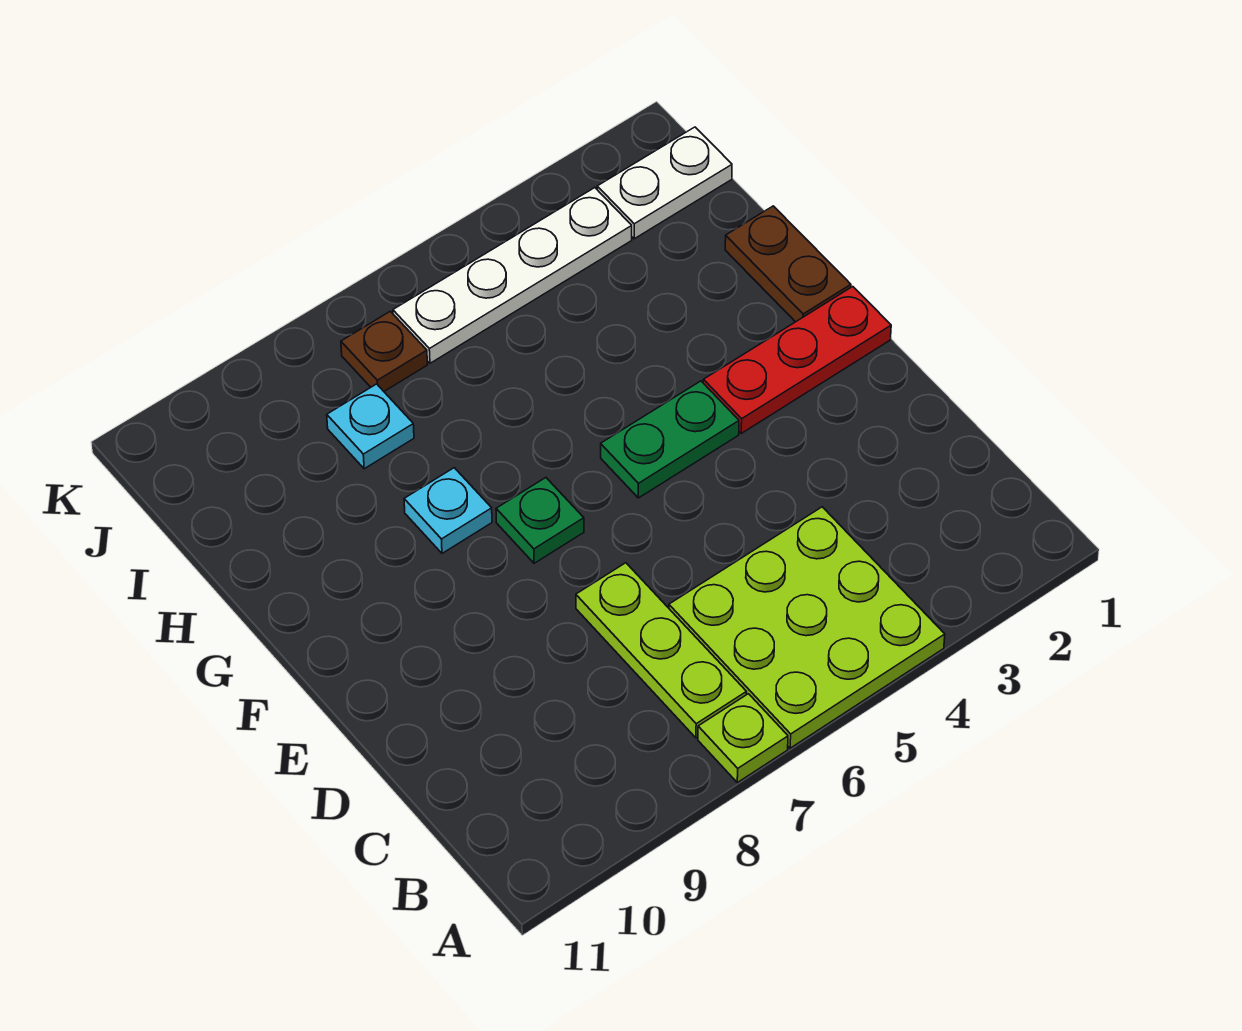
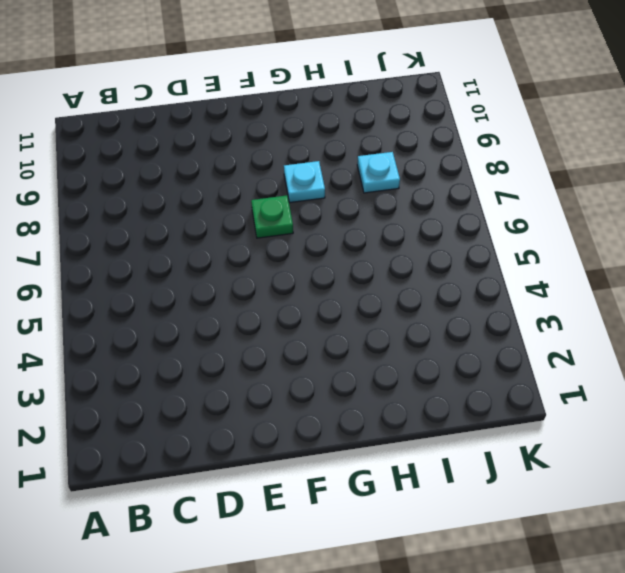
none -> lime 3x3 plate [669,507,945,748]
none -> lime 1x1 plate [698,694,788,783]
none -> lime 1x3 plate [576,563,747,738]

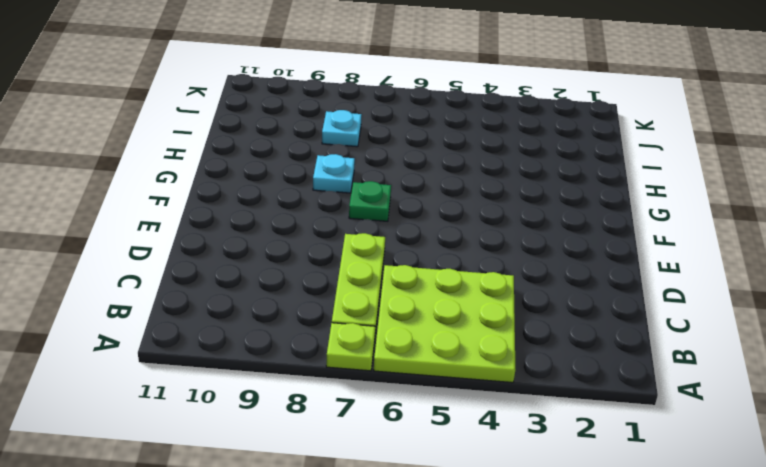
none -> red 1x3 plate [703,287,891,433]
none -> green 1x2 plate [601,381,739,498]
none -> brown 1x2 plate [725,206,851,322]

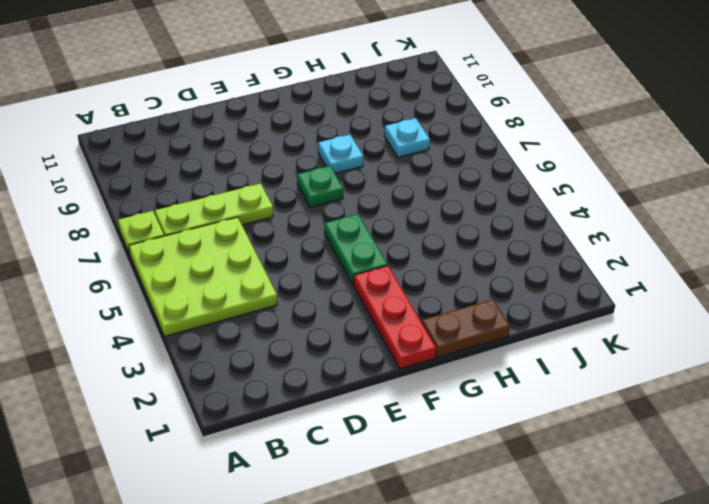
none -> white 1x2 plate [597,127,732,239]
none -> white 1x4 plate [393,188,632,363]
none -> brown 1x1 plate [341,311,427,391]

